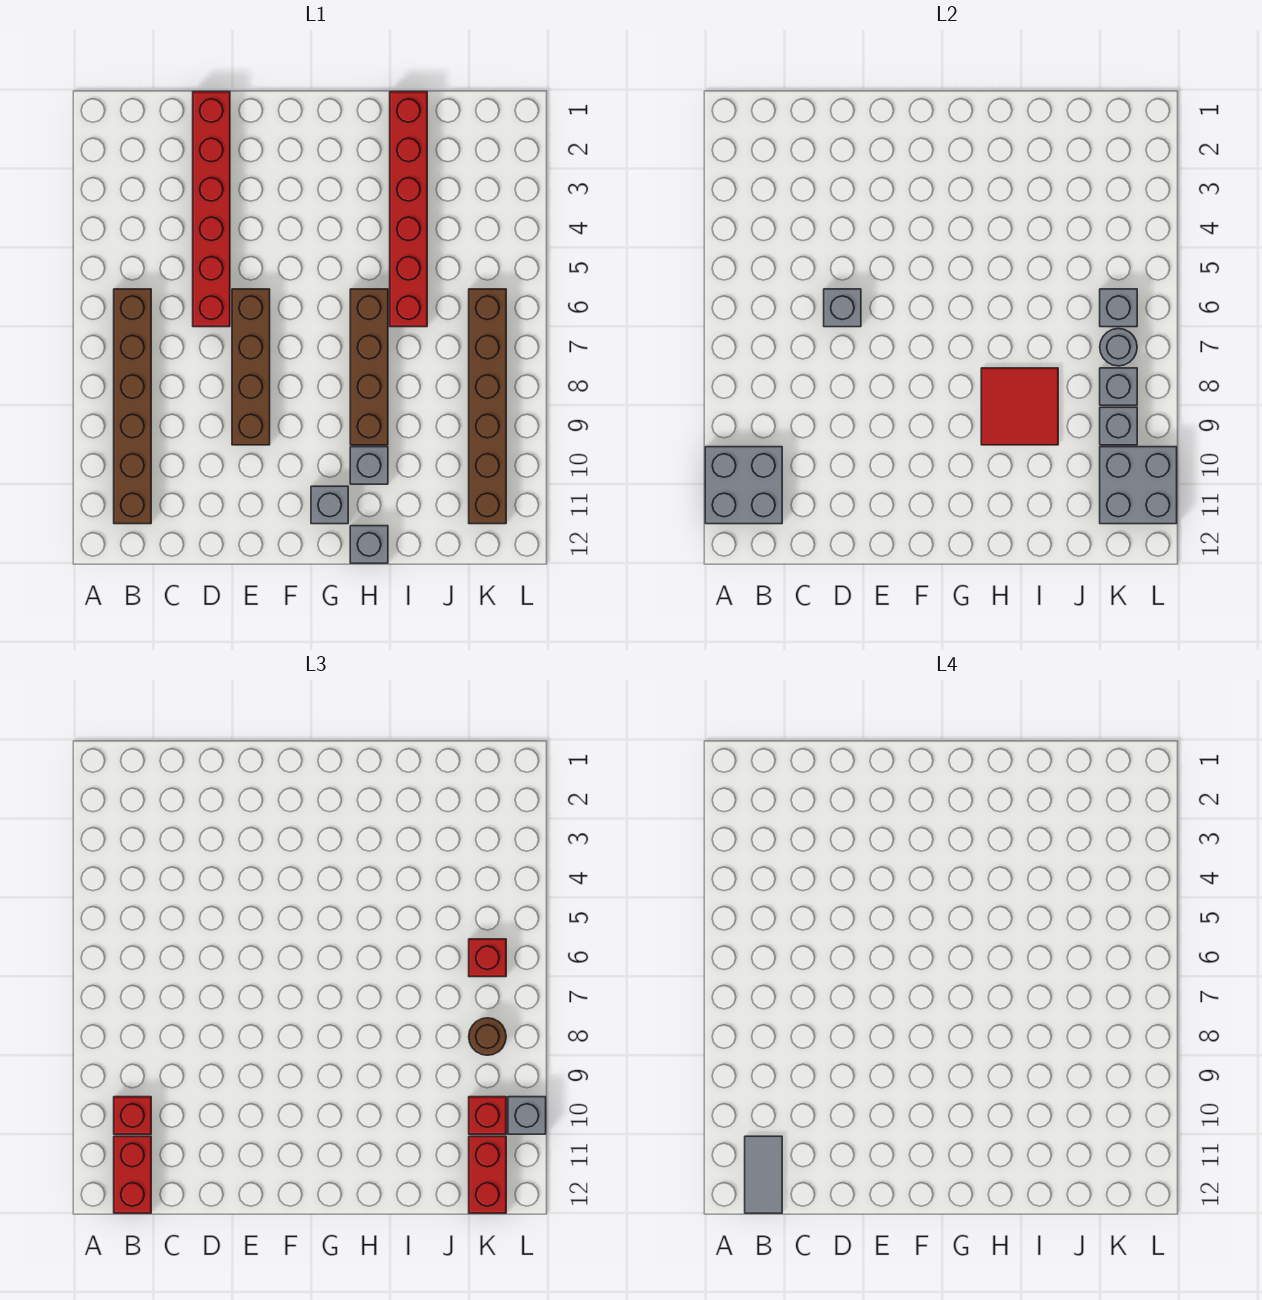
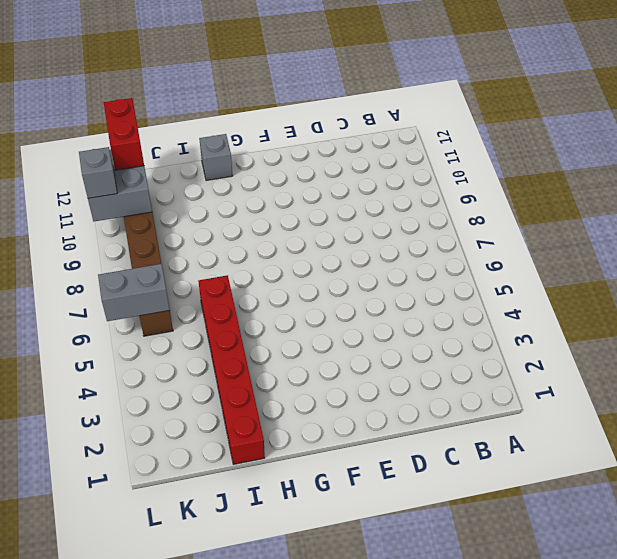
grey 1x2 brick [98,264,170,321] -> grey 1x1 brick [1100,289,1137,327]
none -> brown 1x6 brick [114,289,151,524]
none -> red 1x6 brick [193,92,230,327]
none -> brown 1x4 brick [232,289,270,445]

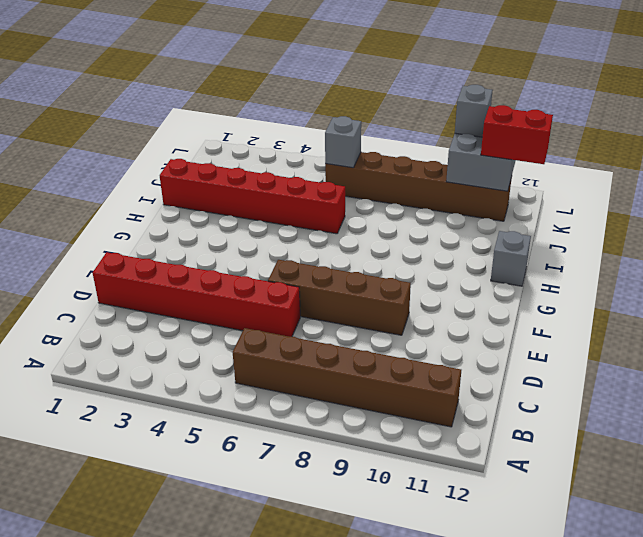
none -> grey 1x1 brick [311,486,348,524]
none -> brown 1x4 brick [350,289,388,445]
none -> grey 1x1 brick [350,447,388,484]

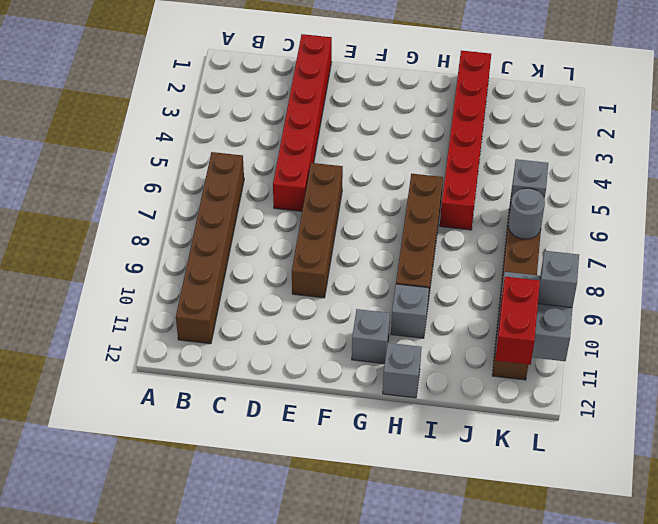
none -> grey 2x2 brick [705,447,782,524]
none -> grey 1x1 brick [824,289,861,327]
none -> red 2x2 tile [981,368,1058,445]

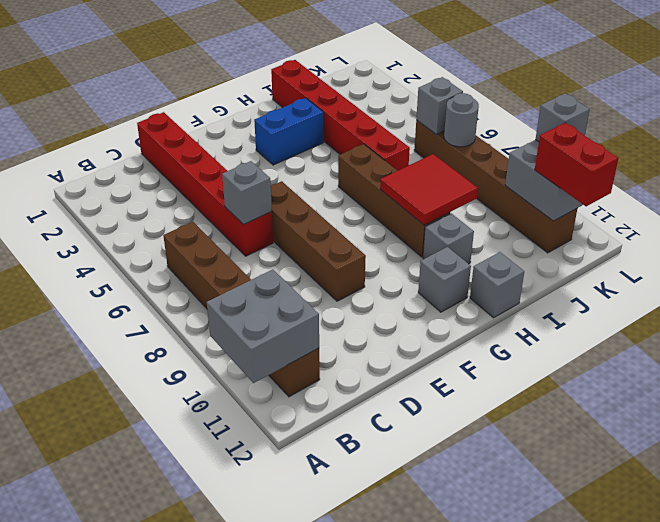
blue 1x2 brick [254,98,324,165] -> none
none -> grey 1x1 brick [1100,368,1137,405]
none -> grey 1x1 brick [1100,407,1137,445]
none -> red 1x1 brick [114,1097,151,1134]

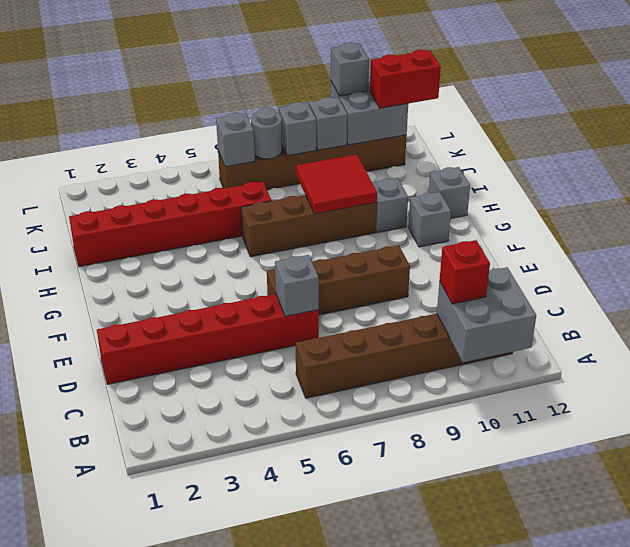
none -> red 1x2 brick [114,1136,151,1213]
none -> red 1x1 brick [469,939,506,977]
none -> brown 1x1 round brick [469,1018,506,1055]

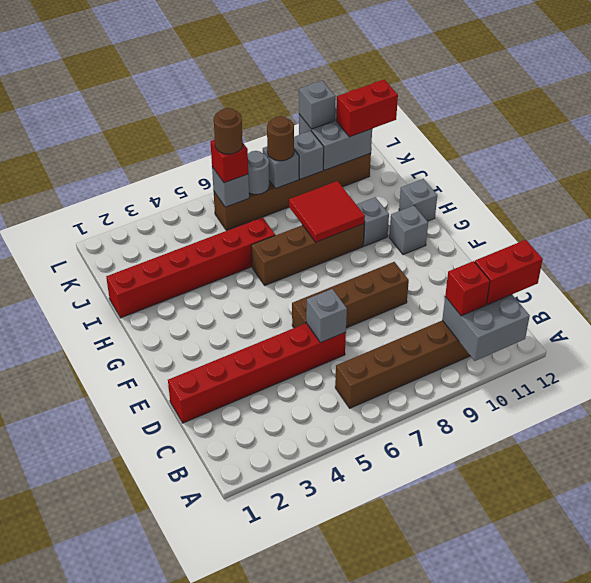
brown 1x1 round brick [214,108,243,154] -> none
none -> red 1x1 brick [469,1097,506,1134]
none -> grey 1x2 tile [745,1136,782,1213]

